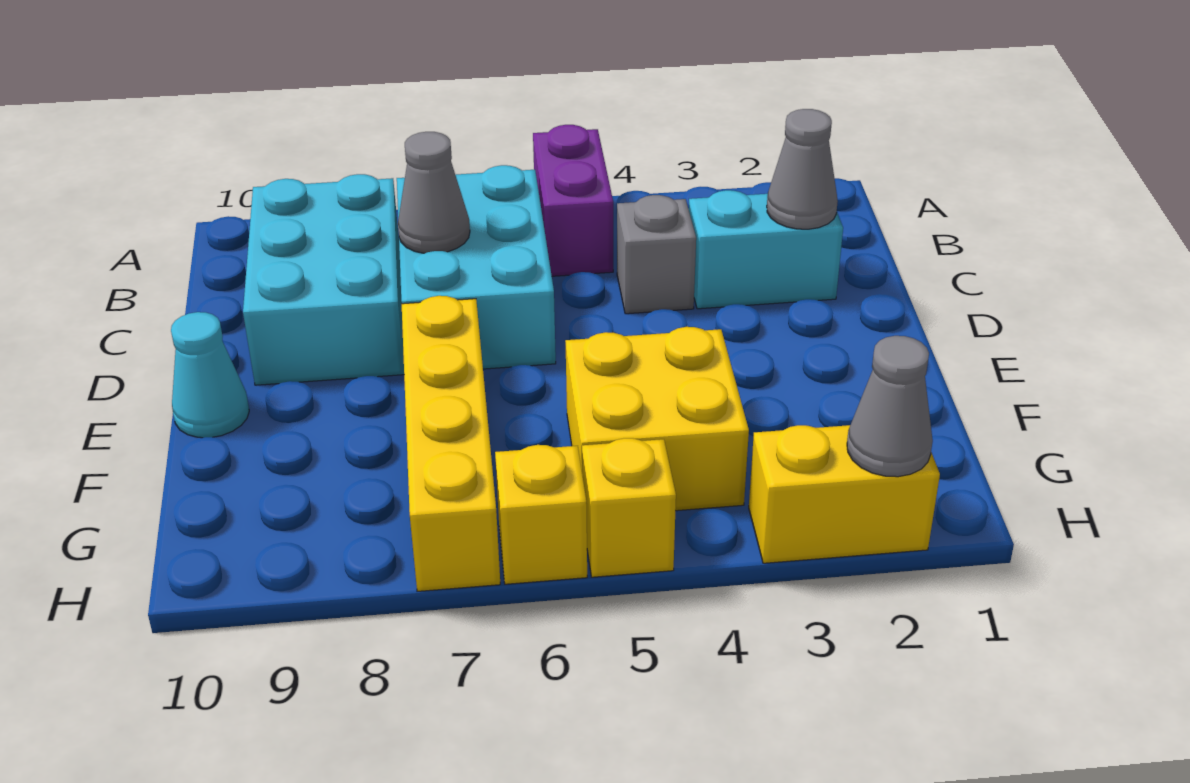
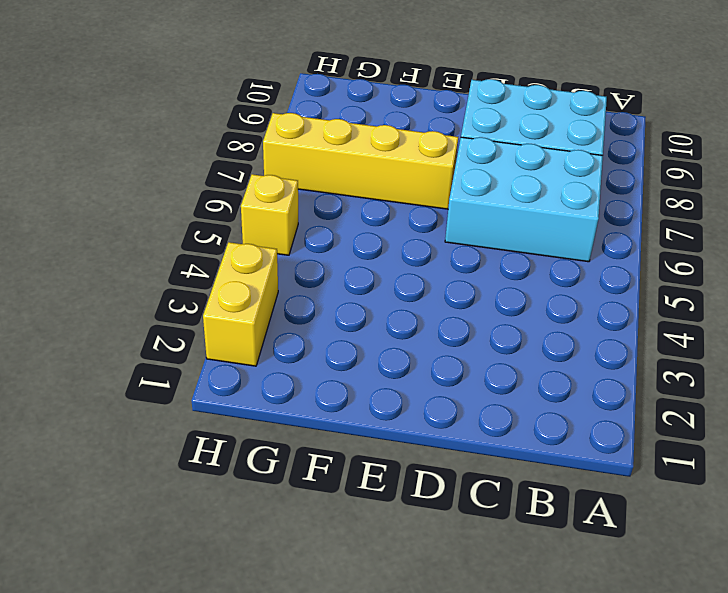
none -> purple 1x2 brick [533,125,613,276]
none -> cyan 1x2 brick [689,190,843,309]
none -> grey 1x1 brick [617,195,696,314]

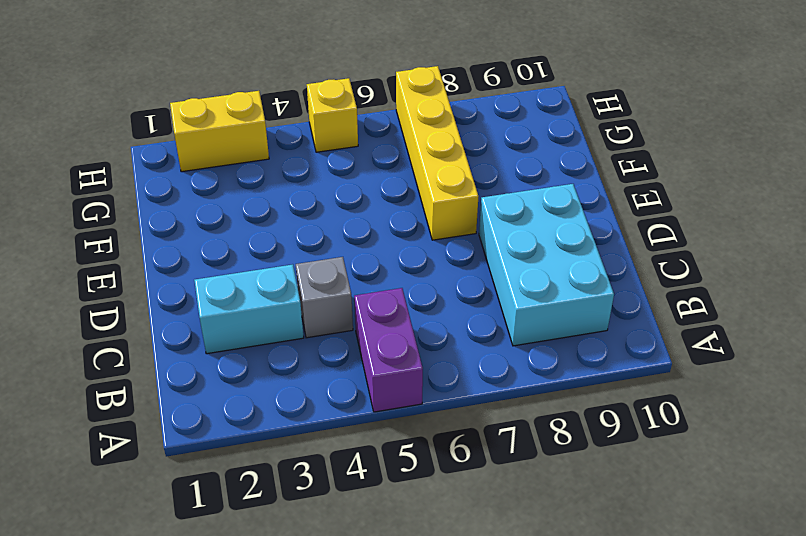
none -> cyan 2x3 brick [397,165,556,369]
none -> cyan 1x1 cone [171,312,249,438]
none -> yellow 2x2 brick [565,327,749,511]

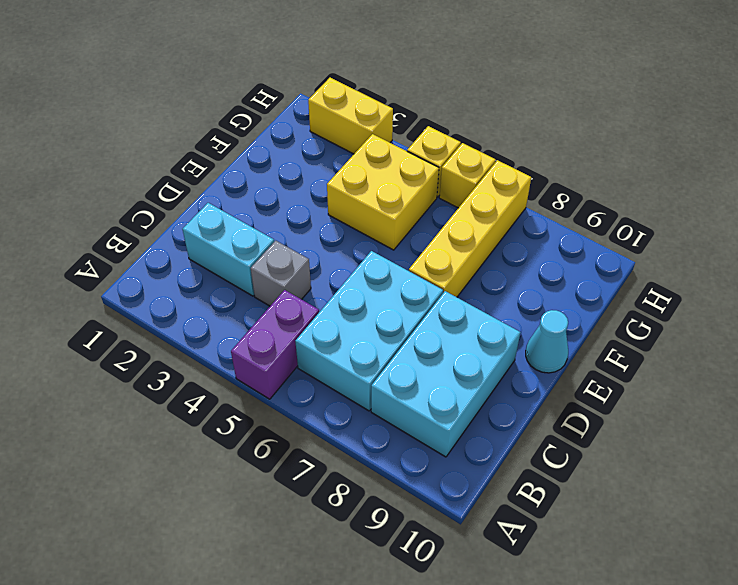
none -> grey 1x1 cone [767,109,838,229]
none -> grey 1x1 cone [398,132,470,253]
none -> grey 1x1 cone [847,336,933,477]

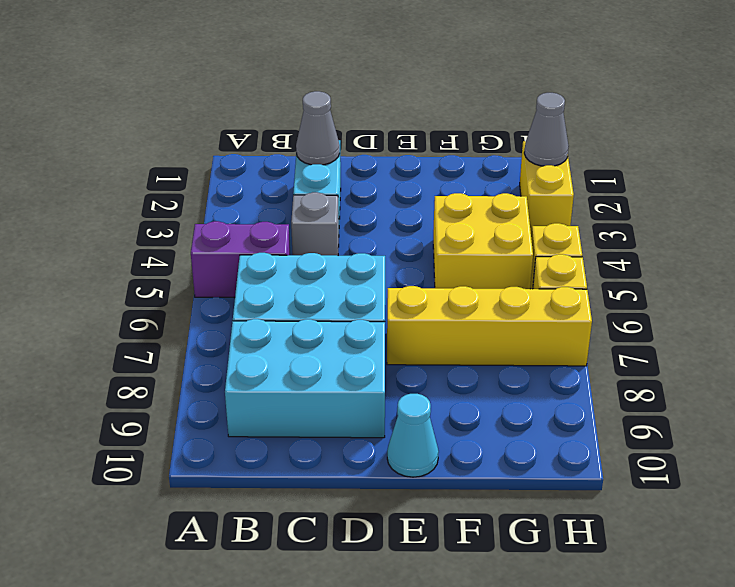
none -> grey 1x1 cone [398,132,470,253]

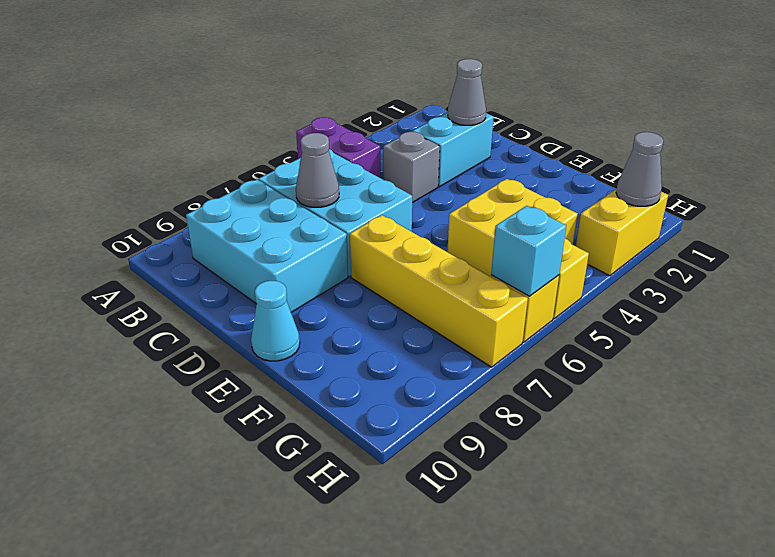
cyan 1x1 brick [491,206,566,296] -> none

